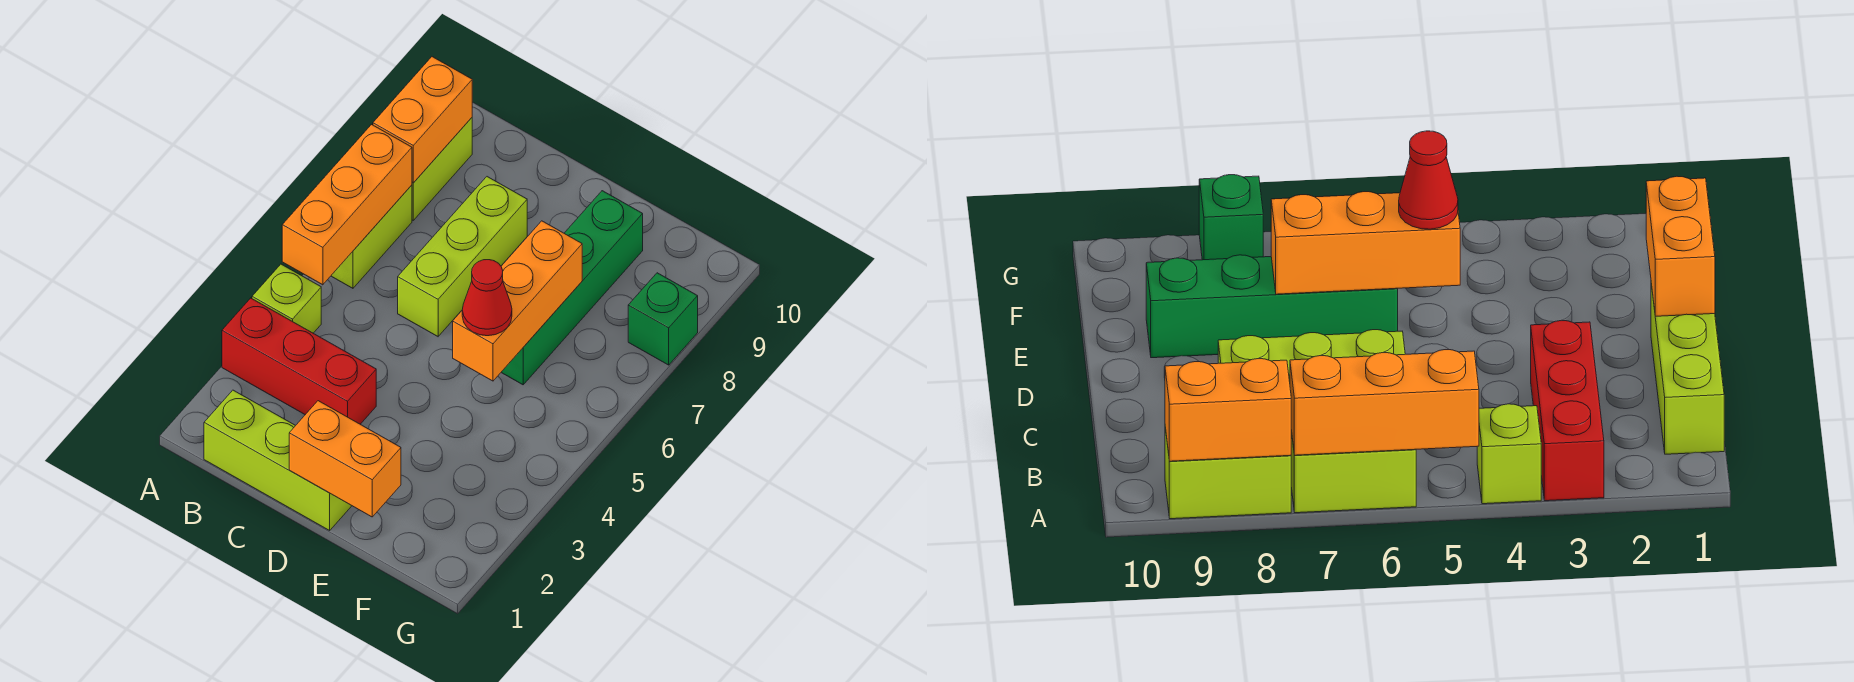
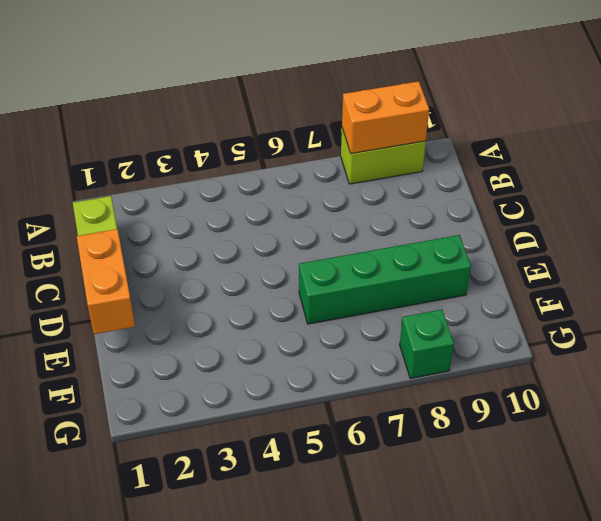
none -> red 1x3 brick [222,298,376,424]
none -> lime 1x1 brick [252,264,321,333]
none -> lime 1x2 brick [331,185,412,288]

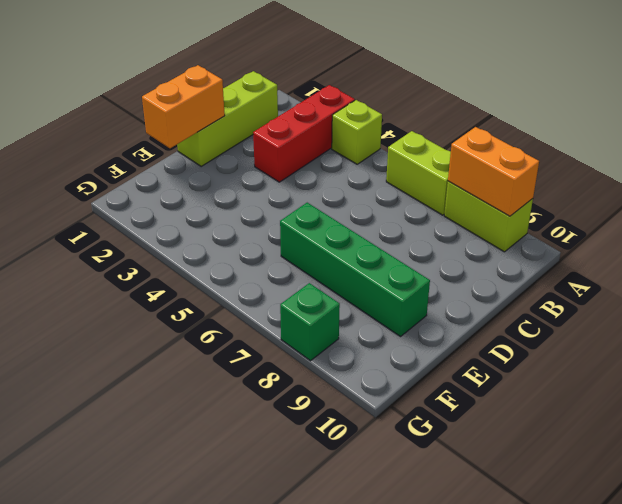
none -> lime 1x3 brick [398,177,527,336]
none -> orange 1x3 brick [282,125,412,285]
none -> orange 1x3 brick [453,221,582,381]

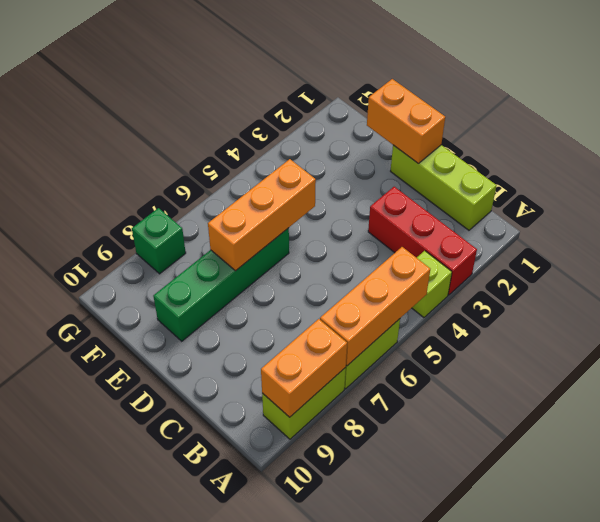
none -> lime 1x3 brick [398,177,527,336]
none -> red 1x1 cone [462,260,512,336]

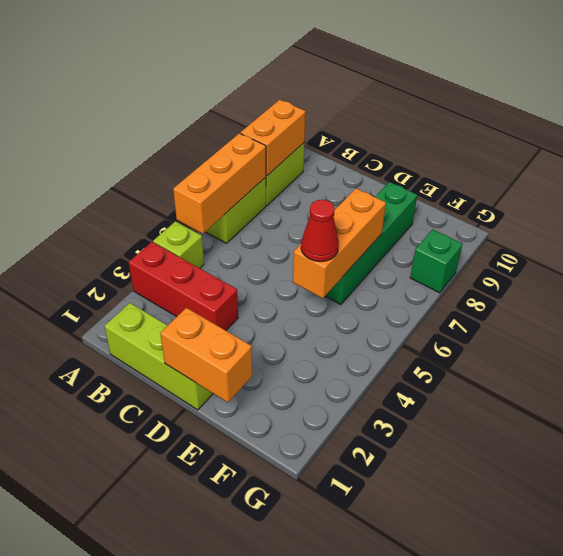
none -> lime 1x3 brick [398,177,527,336]

